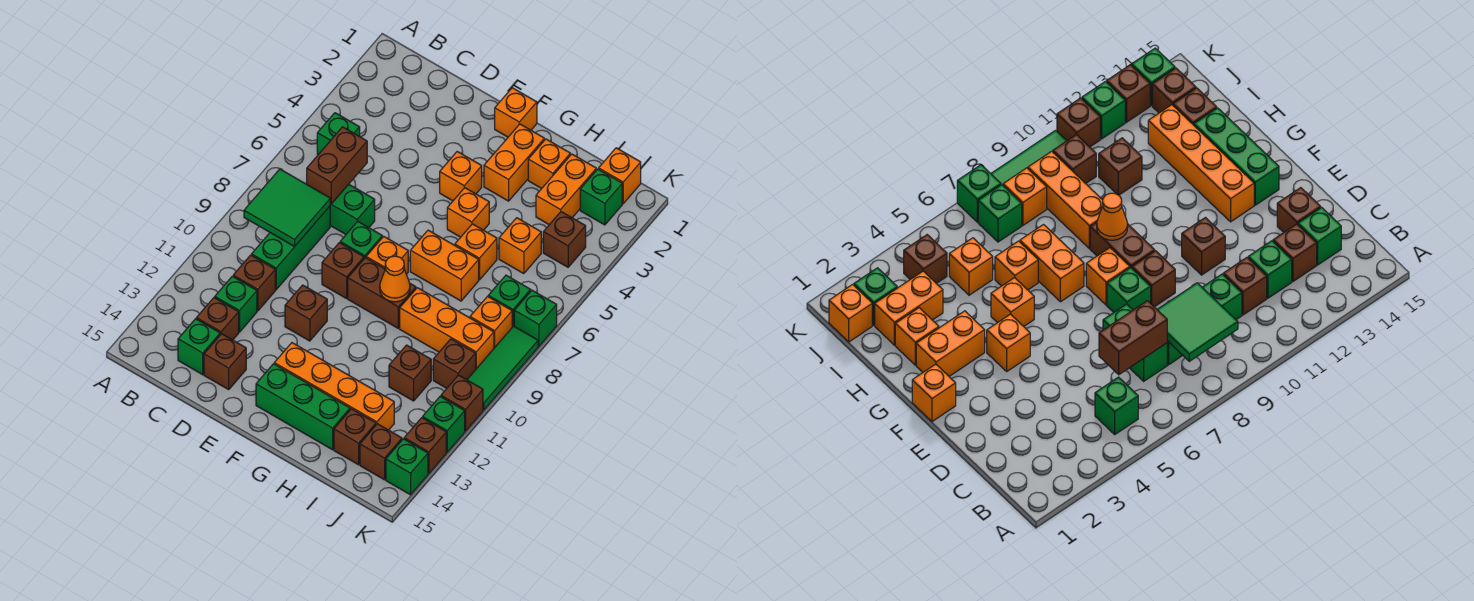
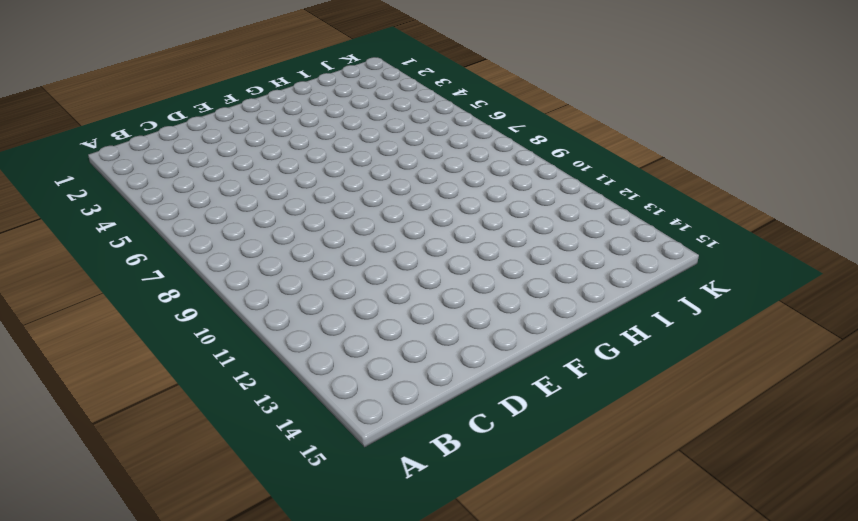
none -> green 1x1 brick [317,113,360,154]
none -> green 1x2 brick [330,184,375,234]
none -> green 1x3 brick [252,206,330,290]
none -> brown 1x1 brick [233,255,275,311]

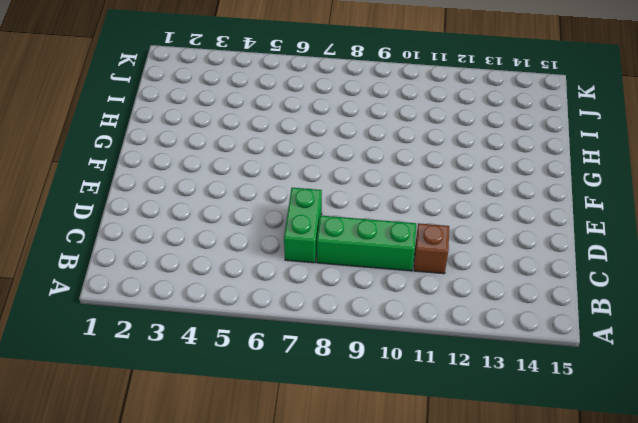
none -> green 1x1 brick [317,113,360,154]
none -> green 1x1 brick [215,276,257,332]
none -> brown 1x1 brick [196,298,239,340]
none -> green 1x1 brick [178,319,220,375]

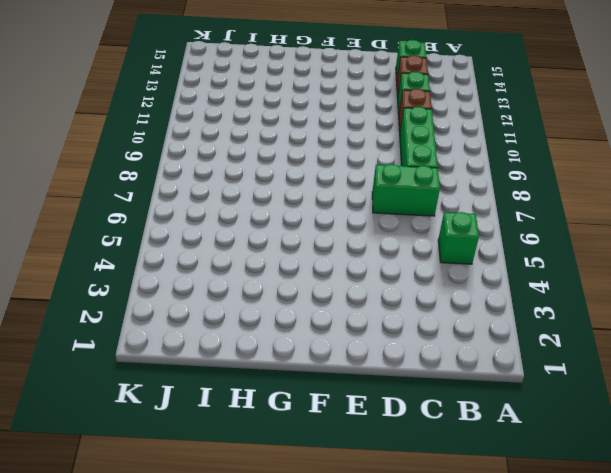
none -> brown 1x1 brick [204,334,246,390]
none -> green 1x1 brick [340,221,382,258]
none -> brown 1x1 brick [322,243,364,298]
none -> brown 1x1 brick [285,285,327,341]

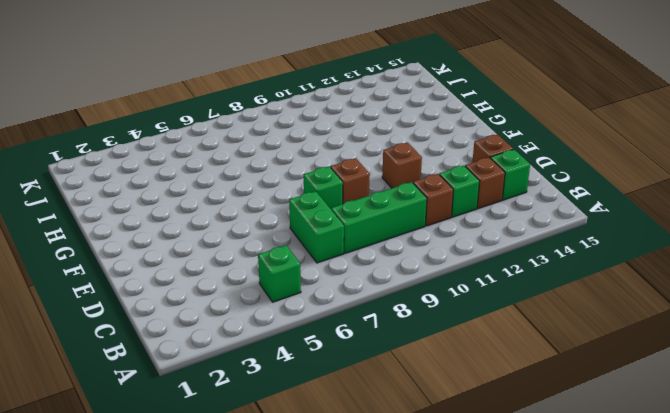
none -> orange 1x1 brick [495,88,537,137]
none -> orange 1x1 brick [440,152,482,201]
none -> orange 1x1 brick [366,236,408,274]
none -> brown 1x2 brick [348,258,416,328]

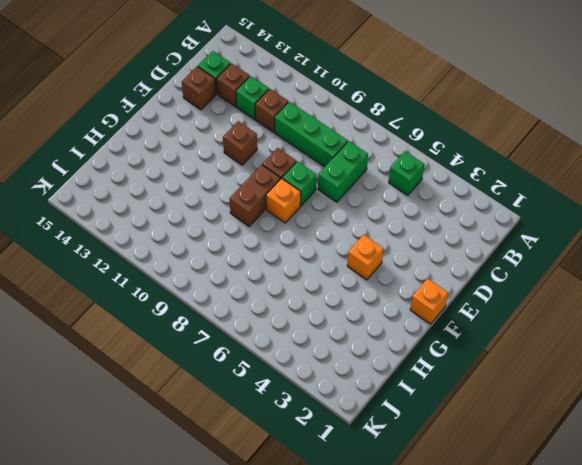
none -> orange 1x4 brick [274,343,394,430]
none -> green 1x3 brick [256,364,350,450]
none -> orange 1x2 brick [484,124,544,201]
none -> orange 1x1 brick [447,188,489,237]

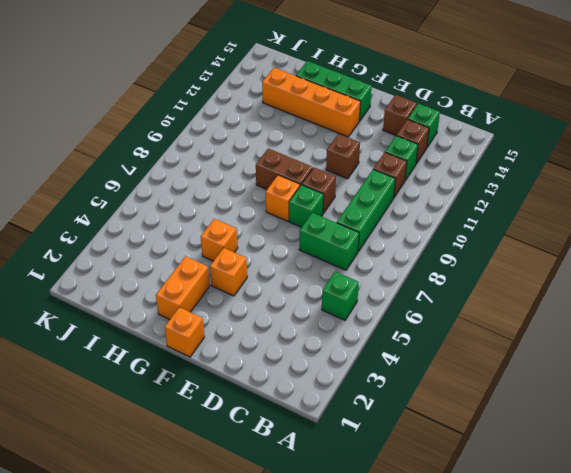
none -> orange 1x2 brick [410,230,479,301]
none -> orange 1x1 brick [528,139,570,188]
none -> orange 1x1 brick [455,224,497,280]
none -> orange 1x3 brick [400,288,494,369]

